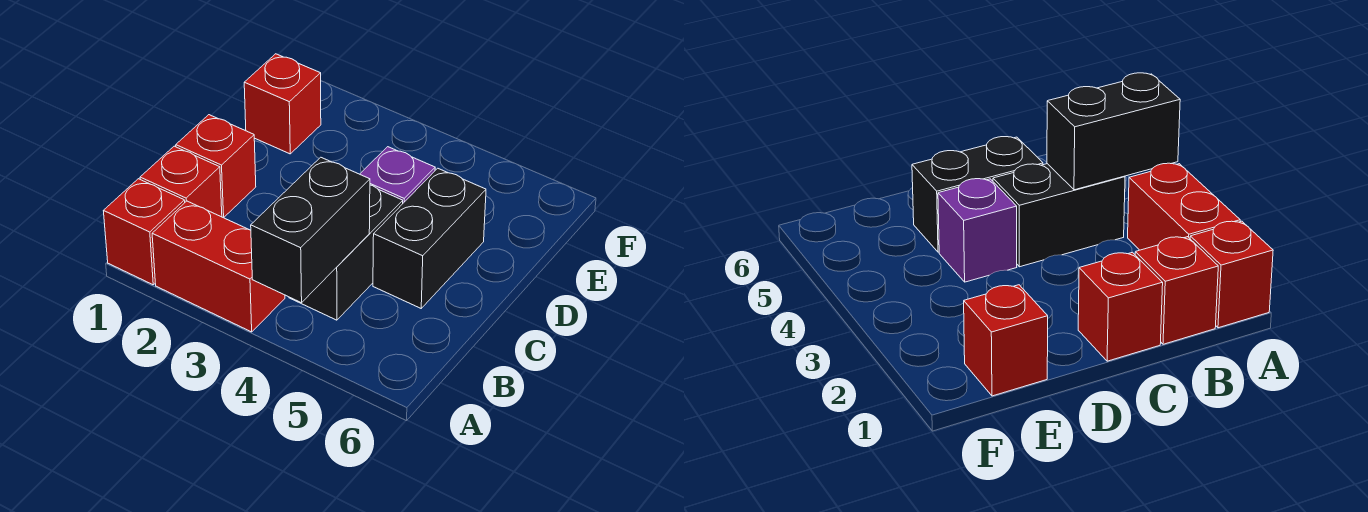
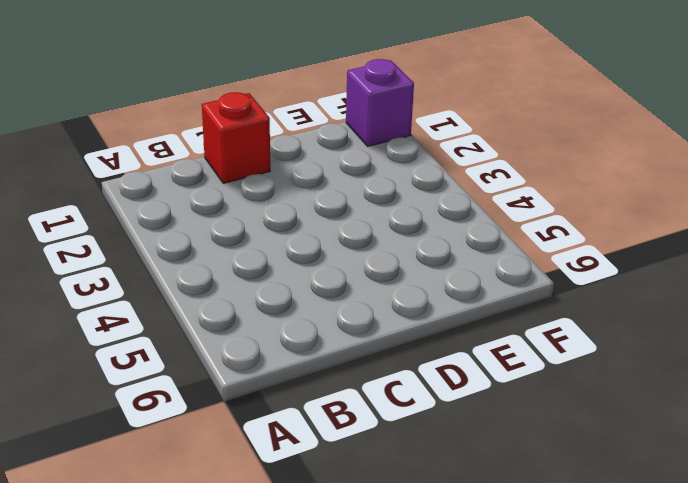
purple 1x1 brick [346,59,414,146] -> purple 1x1 brick moved to [360,147,435,203]
none -> red 1x1 brick [104,179,185,285]
none -> red 1x2 brick [152,201,285,332]

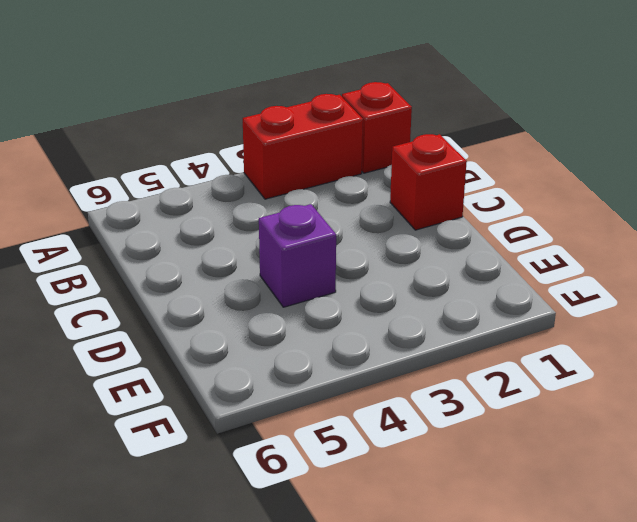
none -> red 1x1 brick [140,146,222,217]
none -> black 1x2 brick [289,185,403,320]

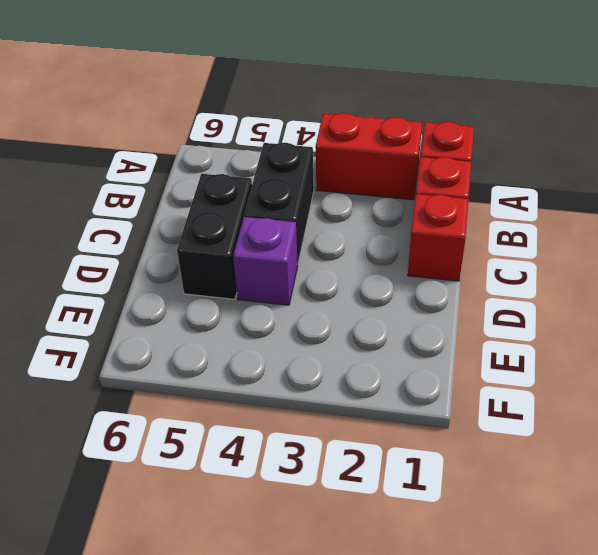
none -> red 1x1 brick [244,54,321,154]
none -> black 1x2 brick [251,157,370,303]

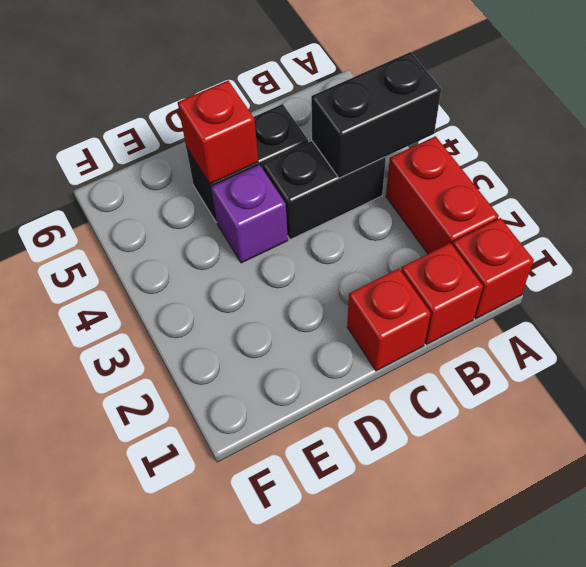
red 1x1 brick [178,81,258,184] -> red 1x1 brick moved to [244,54,321,154]

